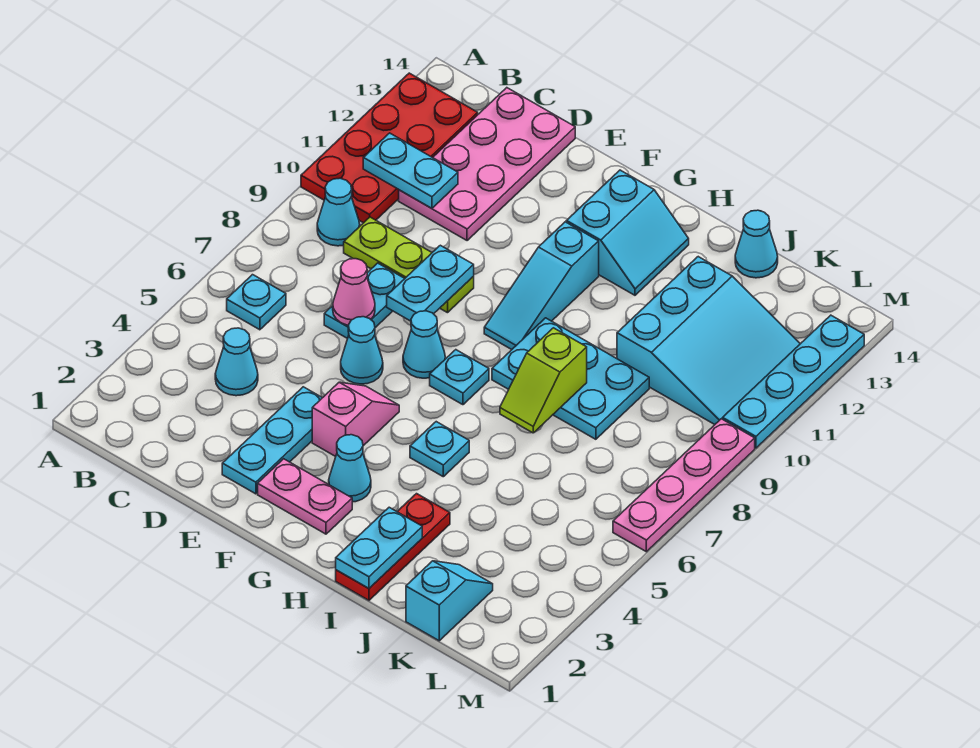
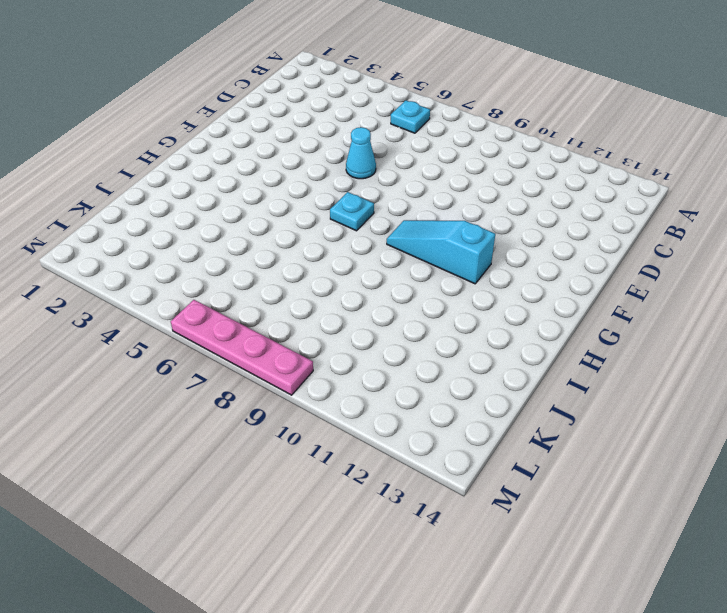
none -> red 2x4 plate [301,73,478,223]
none -> cyan 1x1 cone [317,178,360,246]
none -> cyan 1x1 cone [215,328,258,396]

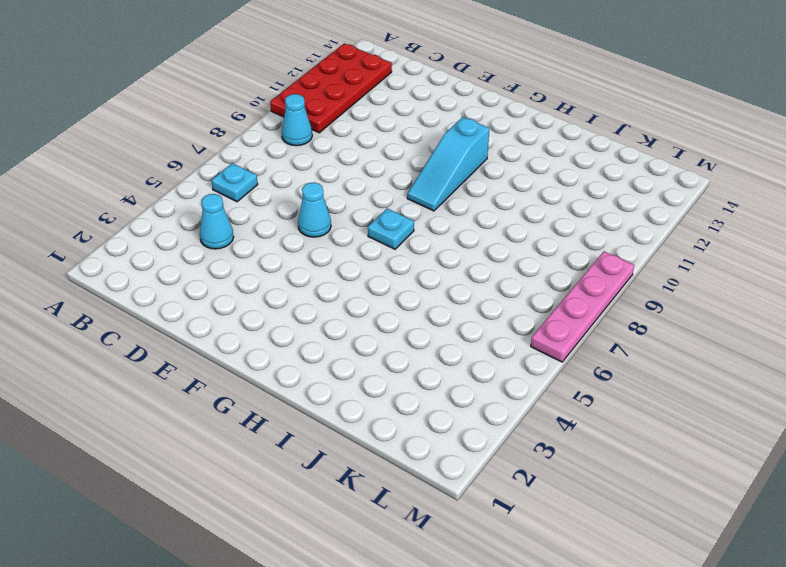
none -> lime 1x3 plate [344,217,474,313]
none -> pink 2x4 plate [399,88,575,241]
none -> cyan 1x2 plate [324,263,405,339]

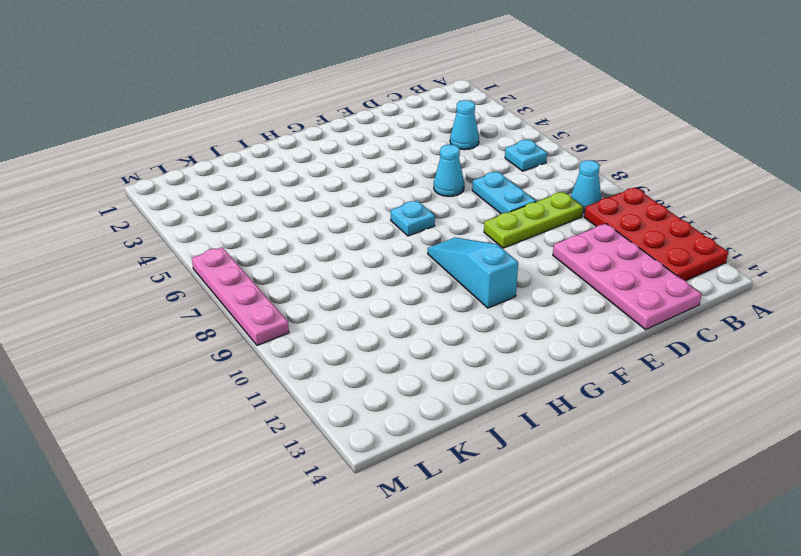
none -> cyan 1x3 plate [222,387,322,494]
none -> pink 1x2 plate [258,459,352,534]
none -> pink 1x2 slope [312,382,399,457]

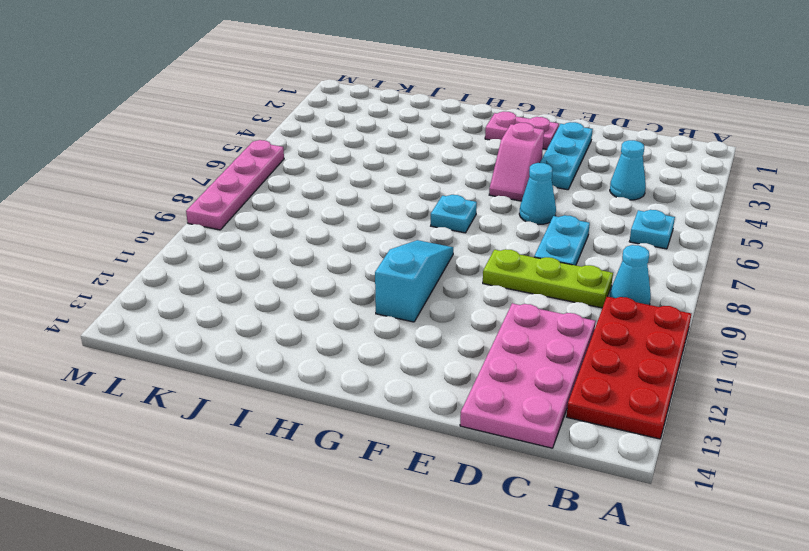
none -> cyan 1x1 cone [403,311,445,378]
none -> cyan 1x1 cone [329,435,371,502]
none -> cyan 2x2 slope [566,170,689,295]

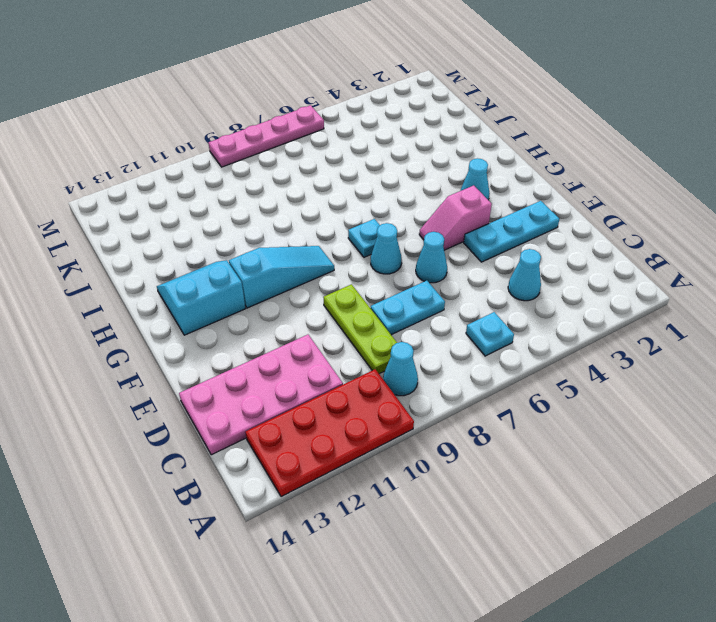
none -> pink 1x2 plate [258,459,352,534]
none -> cyan 1x1 plate [410,422,469,477]
none -> cyan 2x3 plate [492,318,649,439]

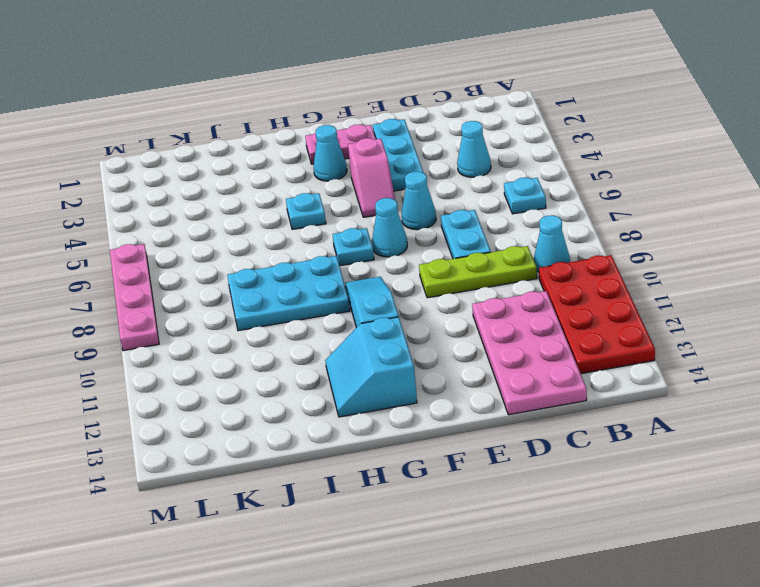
none -> red 1x3 plate [336,494,450,600]
none -> cyan 3x3 slope [617,257,800,424]
none -> cyan 1x1 cone [735,210,778,278]

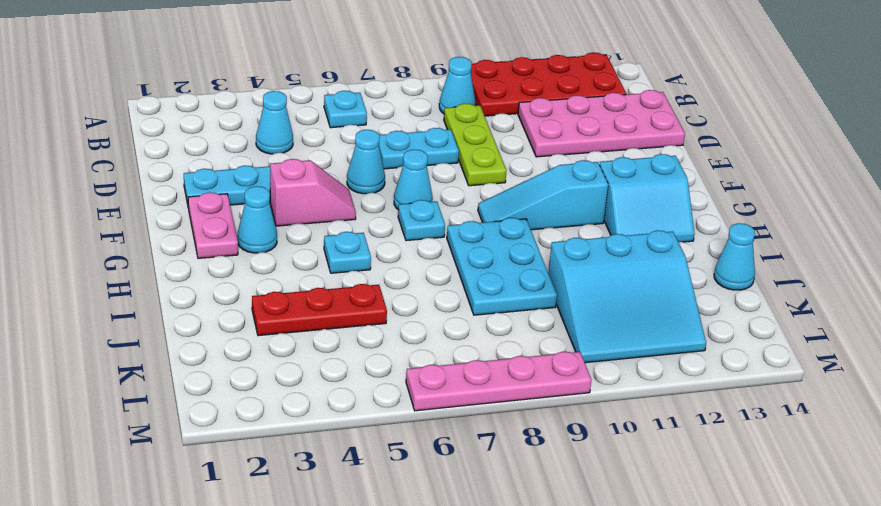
red 1x3 plate [252,284,387,336] -> red 1x3 plate moved to [336,494,450,600]
none -> cyan 1x2 slope [406,561,493,641]
none -> cyan 1x4 plate [723,315,864,448]
none -> cyan 1x2 plate [363,133,458,208]

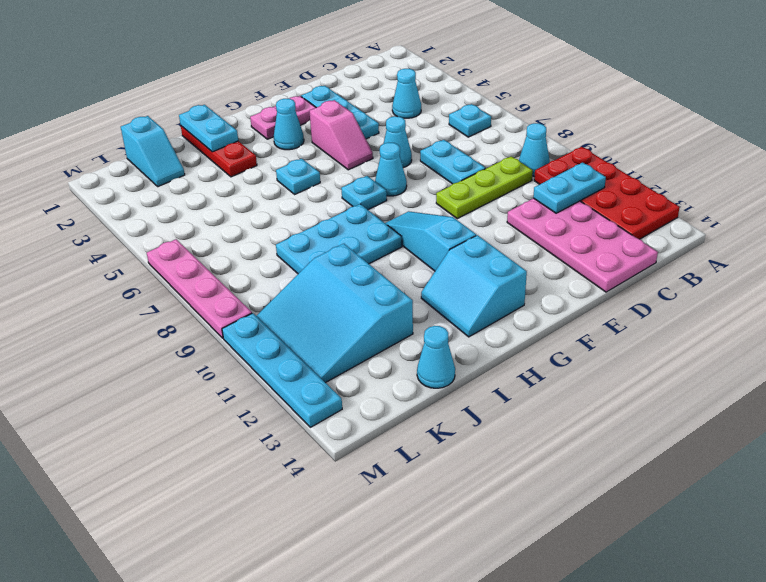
none -> pink 1x1 cone [333,259,375,325]
none -> cyan 1x2 plate [387,245,474,321]
none -> lime 1x2 slope [500,328,587,433]

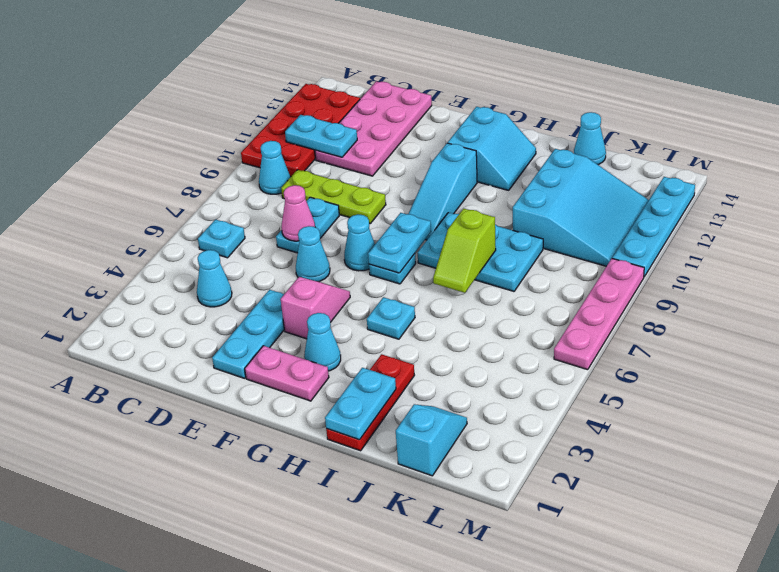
cyan 1x2 plate [368,213,431,273] -> cyan 1x2 plate moved to [387,245,474,321]

